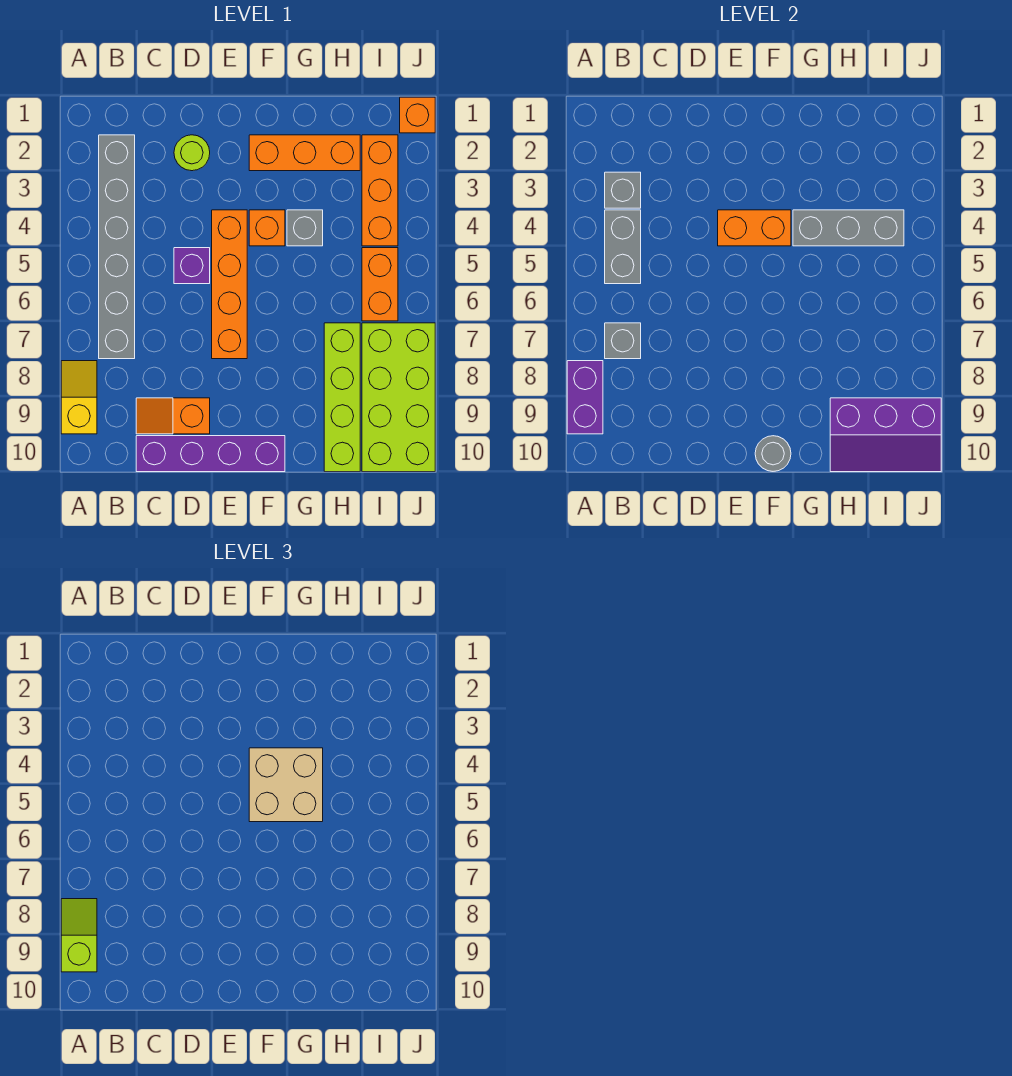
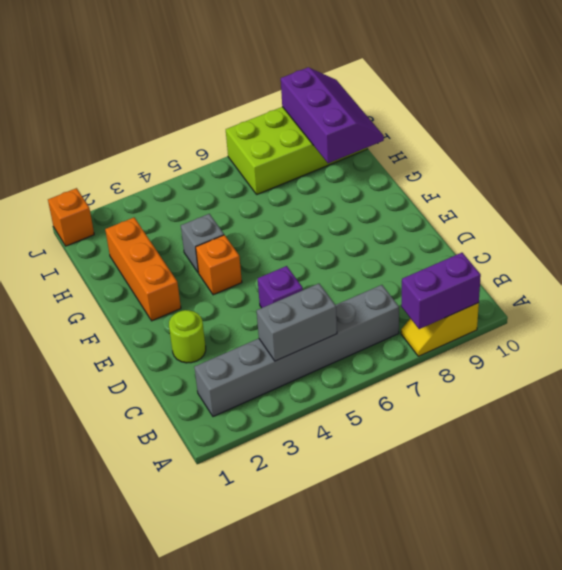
none -> orange 1x2 slope [136,398,210,434]
none -> purple 1x4 brick [136,436,285,472]
none -> orange 1x4 brick [212,210,247,359]

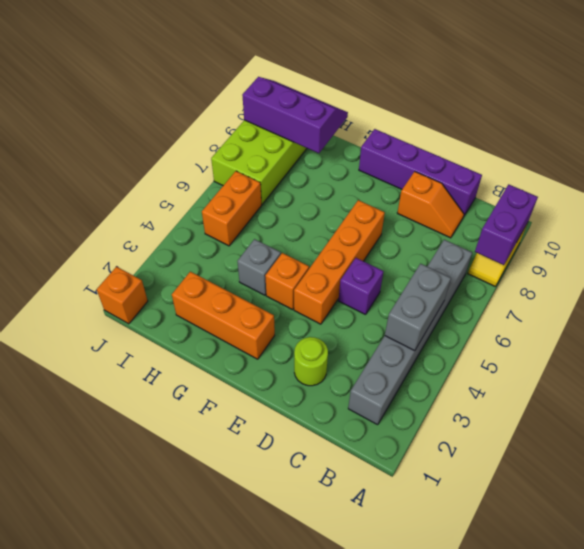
none -> lime 1x4 brick [324,323,360,472]
none -> orange 1x3 brick [362,135,398,246]
none -> grey 1x1 brick [605,172,641,208]

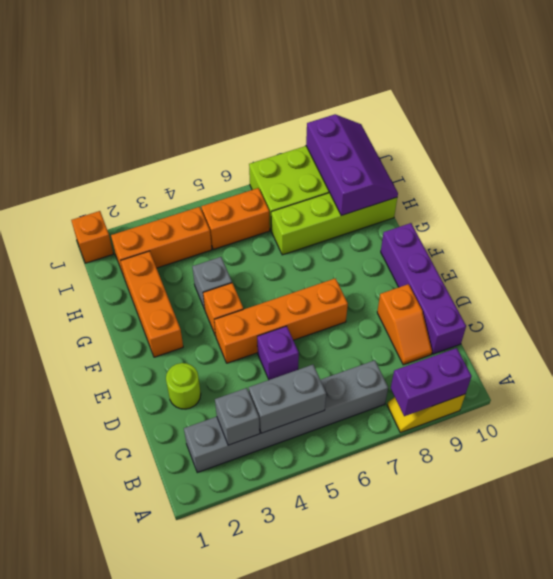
none -> grey 1x1 brick [605,323,641,359]
none -> orange 1x2 brick [718,210,791,246]
none -> grey 1x1 round brick [755,436,791,471]

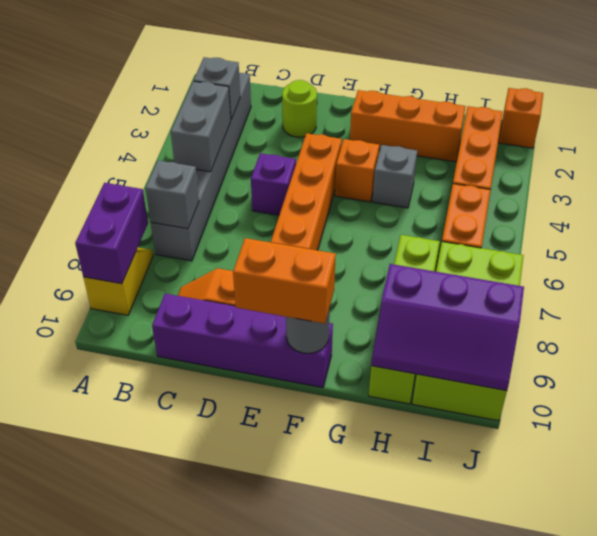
orange 1x2 brick [233,238,336,324] -> orange 1x2 brick moved to [718,210,791,246]
none -> grey 1x3 brick [793,210,904,246]
none -> lime 1x2 slope [61,899,97,972]
none -> tan 2x2 brick [249,748,323,822]

